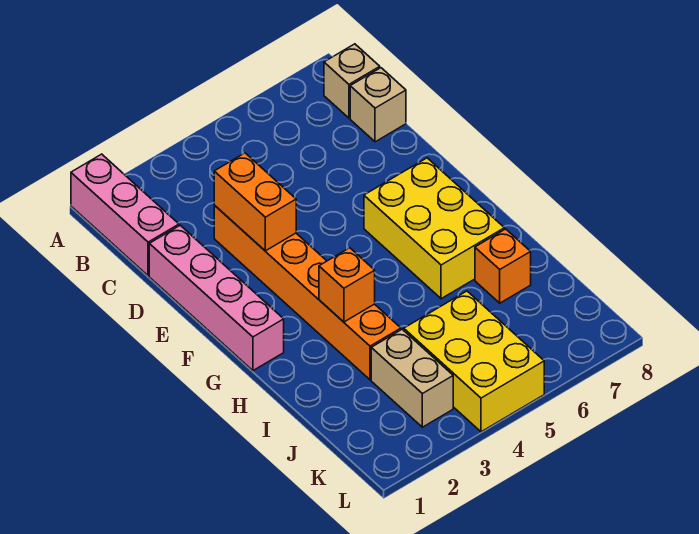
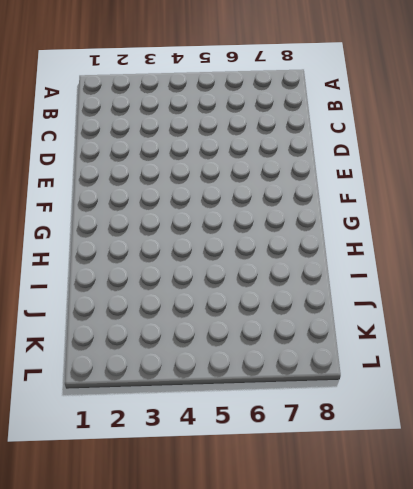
none -> pink 1x3 brick [71,154,179,276]
none -> tan 1x1 brick [324,44,380,118]

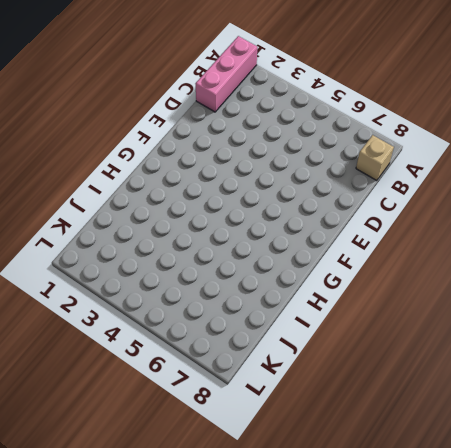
none -> tan 1x1 brick [350,68,406,142]
none -> pink 1x4 brick [149,225,284,371]

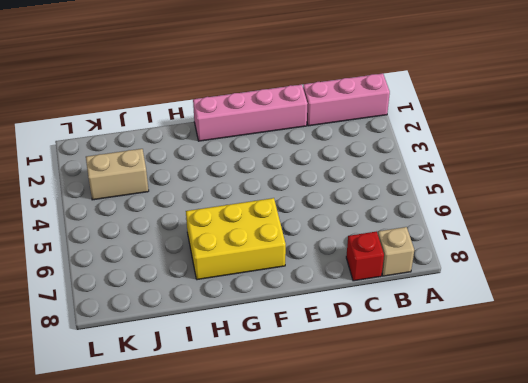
red 1x1 brick [346,231,384,281] -> tan 1x1 brick [350,68,406,142]
none -> orange 1x6 brick [214,205,401,380]
none -> orange 1x1 brick [475,229,531,303]

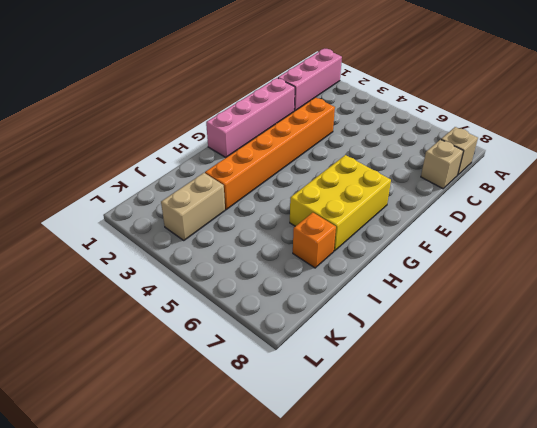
none -> yellow 2x3 brick [404,291,544,432]
none -> orange 1x2 brick [214,153,296,251]

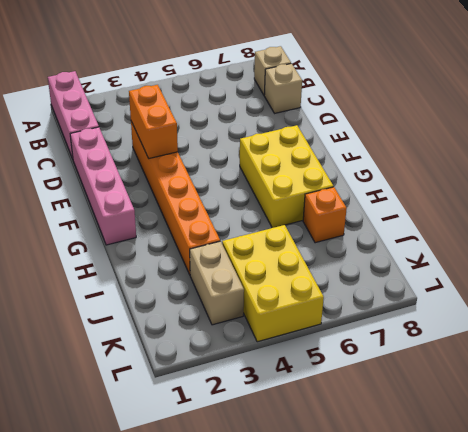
none -> orange 1x1 brick [319,248,375,322]

